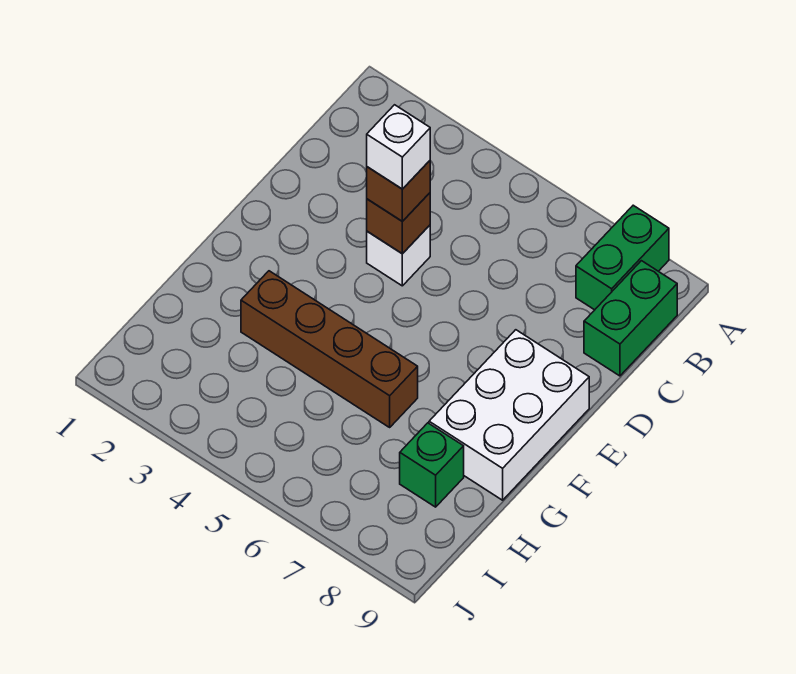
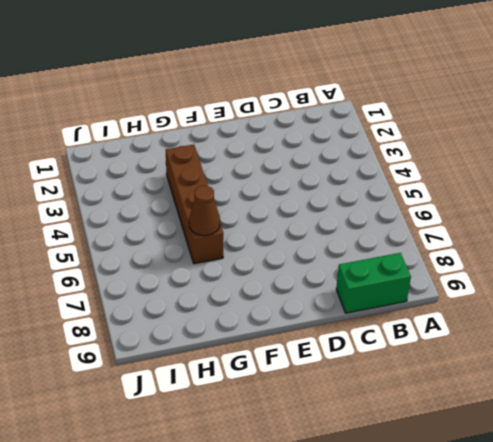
brown 1x1 cone [189,186,220,236] -> none
none -> green 1x2 brick [576,205,669,310]
none -> white 1x1 brick [367,225,430,286]

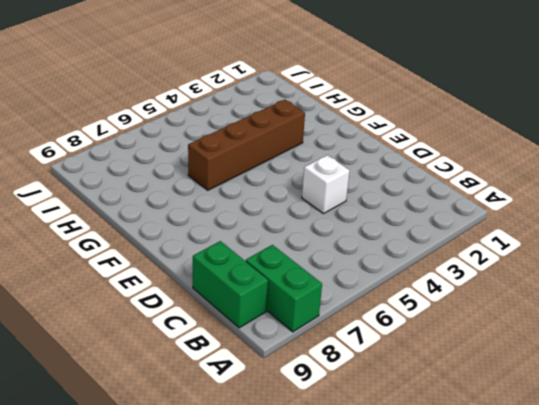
none -> white 2x3 brick [429,330,589,500]
none -> green 1x1 brick [400,423,464,507]

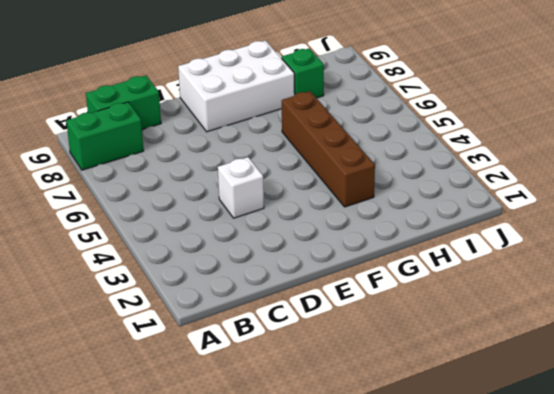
none -> brown 1x1 brick [367,193,430,254]
none -> brown 1x1 brick [367,161,430,221]

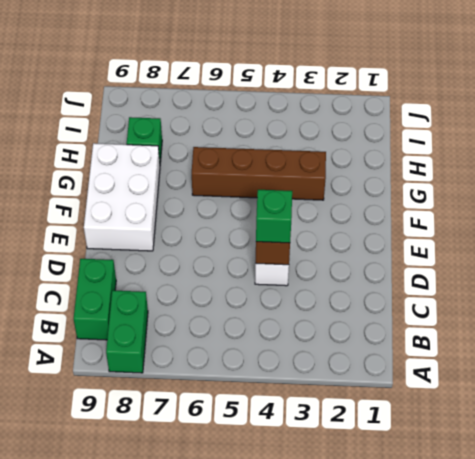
green 1x1 brick [256,190,292,243] -> brown 1x1 brick [367,161,430,221]
none -> white 1x1 brick [367,105,430,189]

